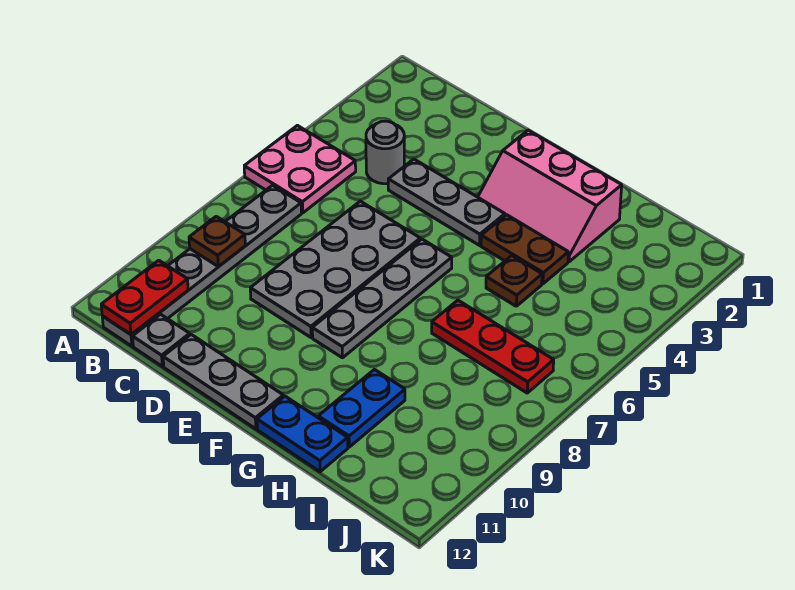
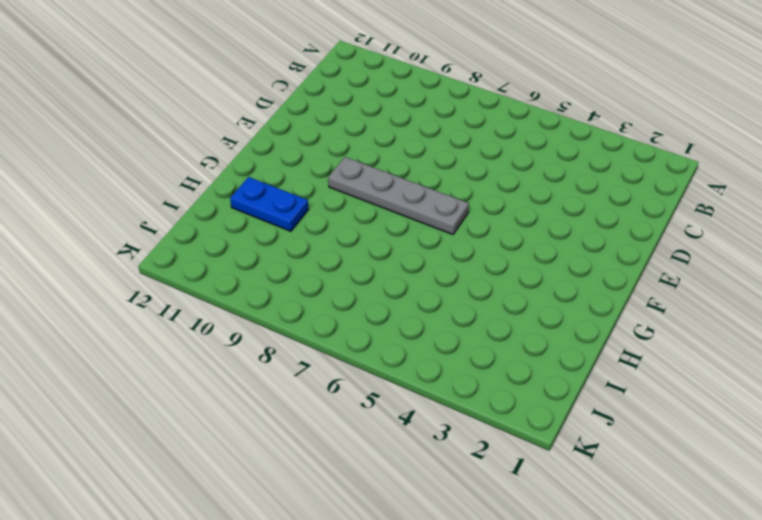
none -> pink 2x2 plate [244,125,356,213]
none -> grey 1x6 plate [102,185,301,346]
none -> grey 1x1 round brick [366,121,404,184]

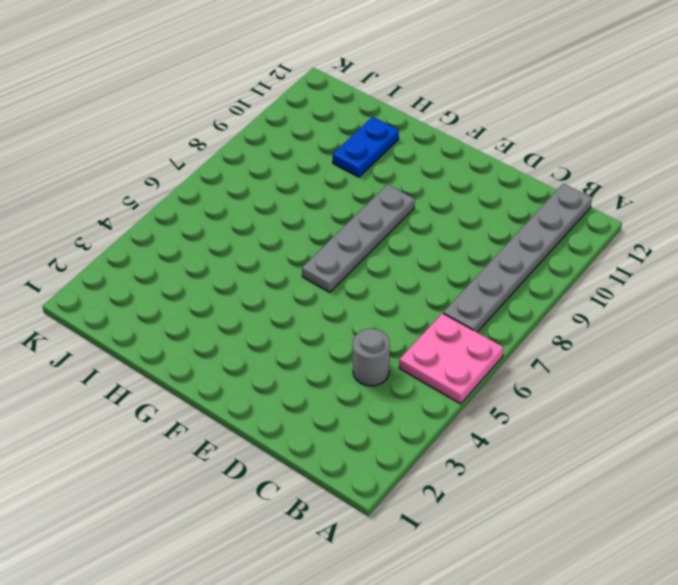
none -> grey 1x1 plate [133,314,190,366]
none -> grey 1x3 plate [388,159,505,245]
none -> grey 2x4 plate [250,201,420,337]

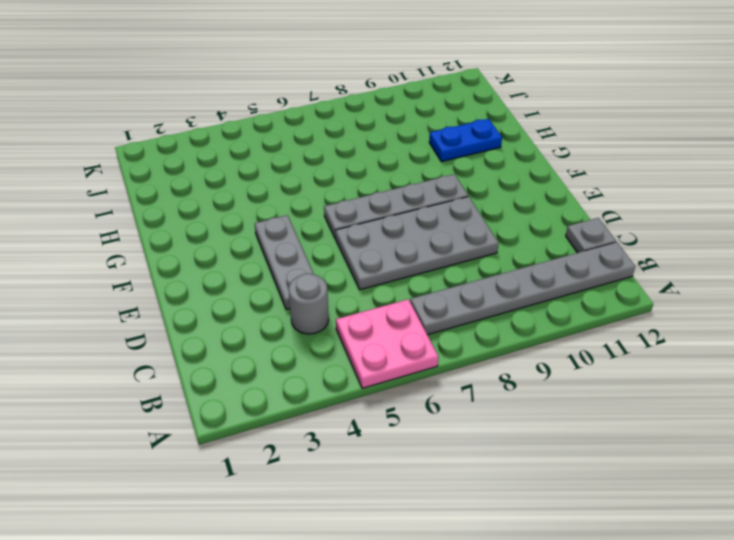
none -> grey 1x3 plate [163,335,283,429]
none -> pink 2x3 slope [478,130,622,262]
none -> brown 1x2 plate [481,215,568,284]

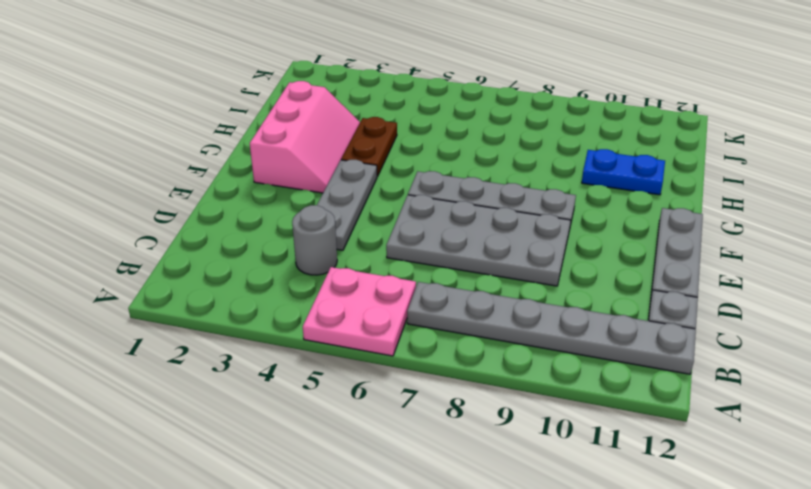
none -> blue 1x2 plate [257,396,348,472]
none -> brown 1x1 plate [486,256,542,306]
none -> red 1x3 plate [432,300,554,393]

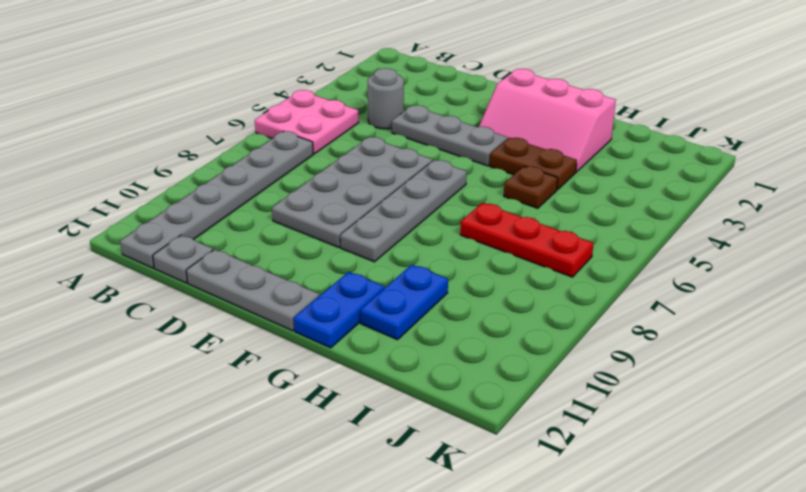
blue 1x2 plate [294,272,384,348] -> blue 1x2 plate turned to [257,396,348,472]
none -> brown 1x1 plate [189,216,245,267]
none -> red 1x2 plate [101,260,188,334]

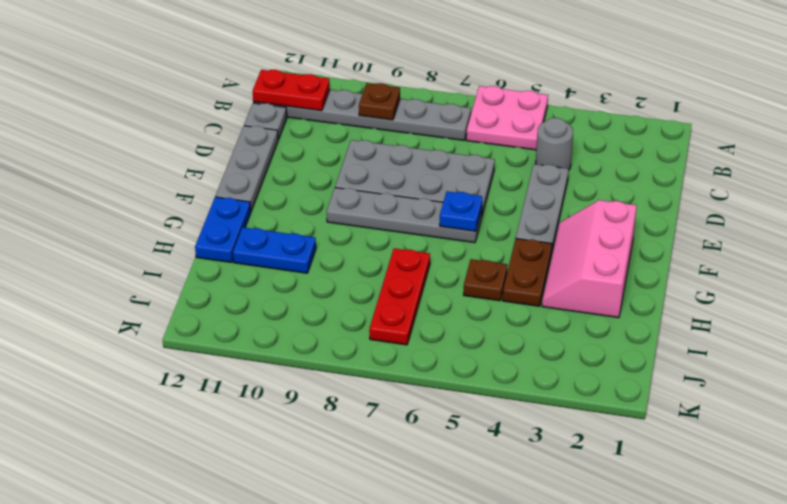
blue 1x1 plate [440,191,482,231] -> none

